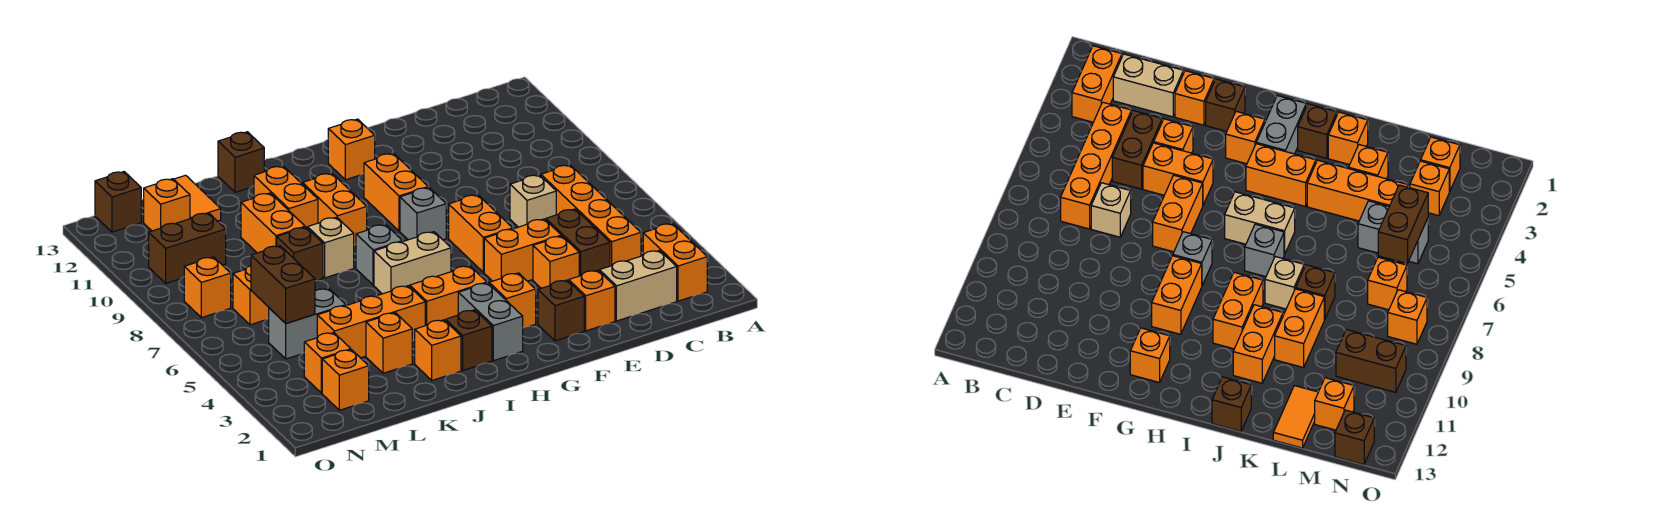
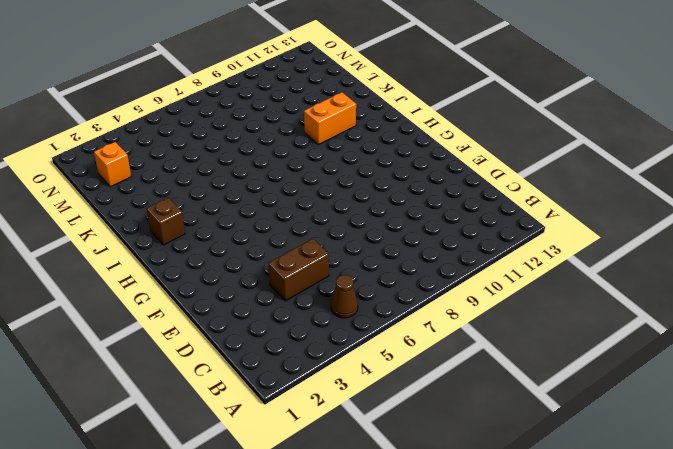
brown 1x1 cone [331,275,358,318] -> none
none -> orange 1x2 brick [643,223,707,301]
none -> tan 1x2 brick [599,250,677,321]
none -> orange 1x4 brick [541,165,641,266]
none -> tan 1x1 brick [510,175,556,227]

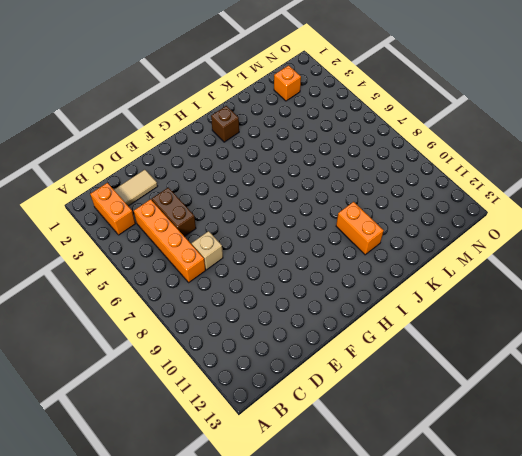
tan 1x2 tile [114,170,158,206] -> tan 1x2 brick [599,250,677,321]
none -> orange 1x1 brick [569,270,615,331]
none -> orange 1x1 brick [533,236,579,288]
none -> orange 1x2 brick [484,219,561,281]
none -> brown 1x1 brick [538,280,584,341]

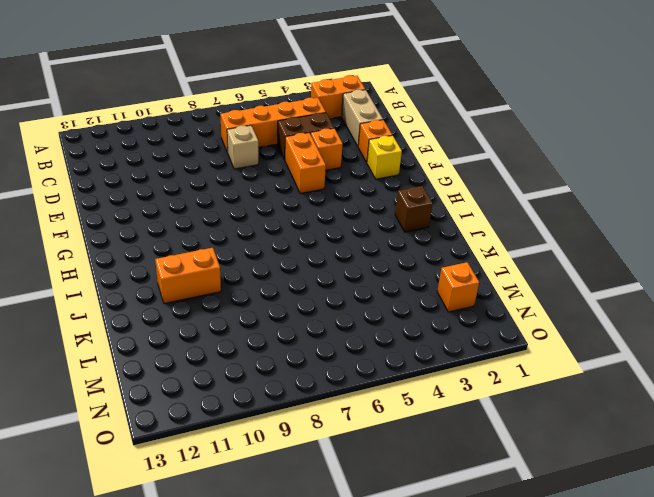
yellow 1x1 brick [367,135,402,179] -> brown 1x1 brick [538,280,584,341]
none -> orange 1x2 brick [449,195,513,272]
none -> orange 1x1 brick [489,273,536,328]
none -> grey 1x1 brick [400,187,446,240]
none -> orange 1x2 brick [364,153,428,231]

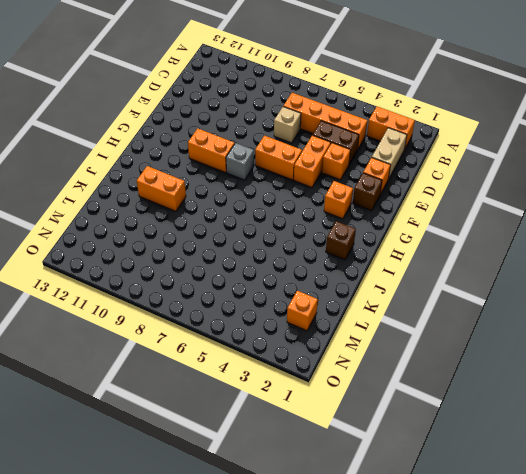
none -> orange 1x1 brick [328,119,375,180]
none -> grey 1x2 brick [458,283,523,361]
none -> orange 1x2 brick [410,266,487,326]
none -> tan 1x2 brick [374,232,451,294]

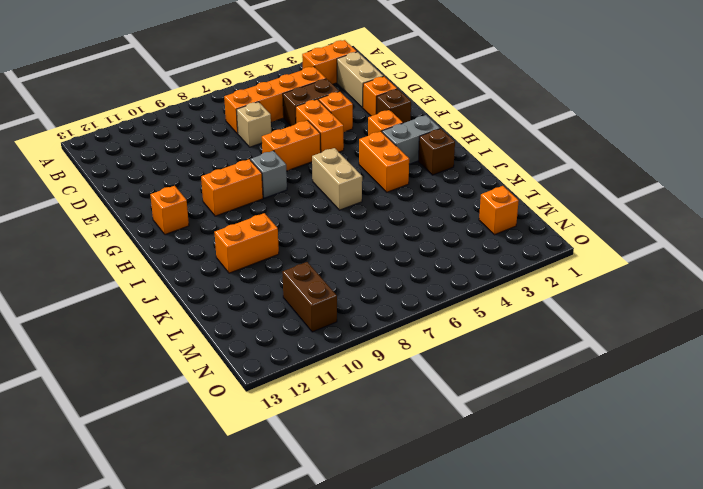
none -> grey 1x1 brick [356,224,402,285]
none -> orange 1x2 brick [303,173,367,245]
none -> orange 1x1 brick [415,320,461,380]
none -> orange 1x3 brick [317,286,425,358]

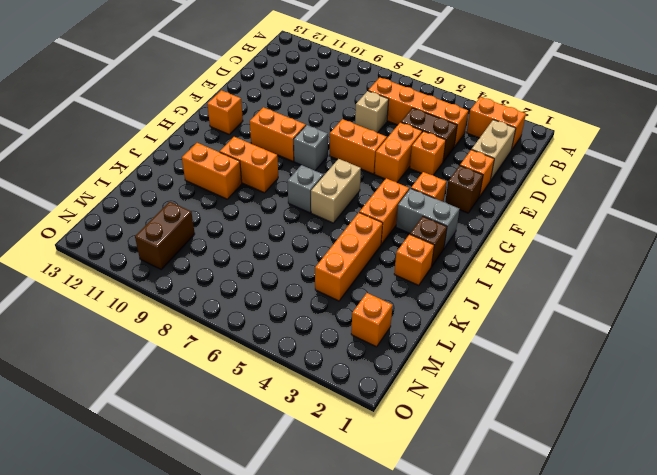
none -> tan 1x1 brick [307,217,354,278]
none -> brown 1x1 brick [218,132,264,192]
none -> orange 1x1 brick [366,313,412,373]
none -> brown 1x1 brick [277,227,323,281]

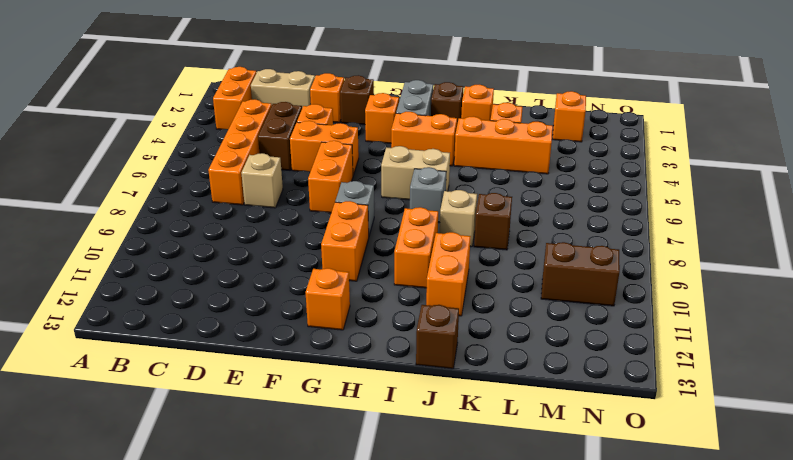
none -> orange 1x2 brick [241,193,305,253]
none -> grey 1x2 brick [269,288,346,359]
none -> orange 1x2 tile [174,175,221,221]
none -> orange 1x1 brick [304,333,351,393]

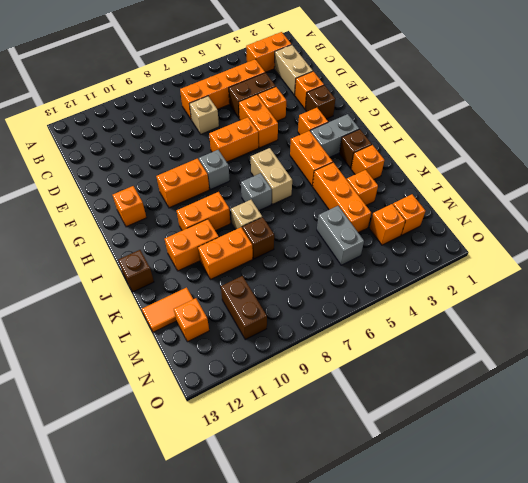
none -> orange 1x1 brick [233,266,269,325]
none -> orange 1x1 brick [184,257,231,318]
none -> brown 1x1 brick [95,172,141,232]
none -> brown 1x2 brick [251,246,315,323]

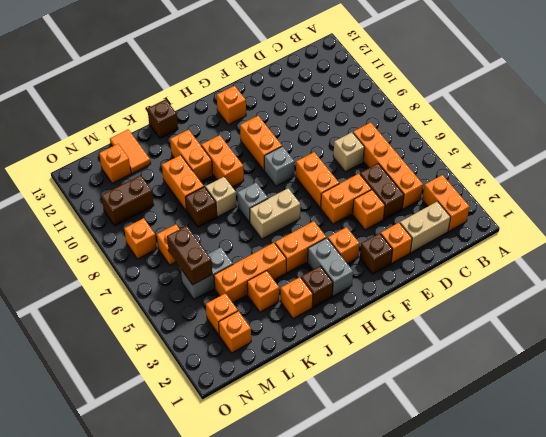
none -> brown 1x1 brick [95,172,141,232]

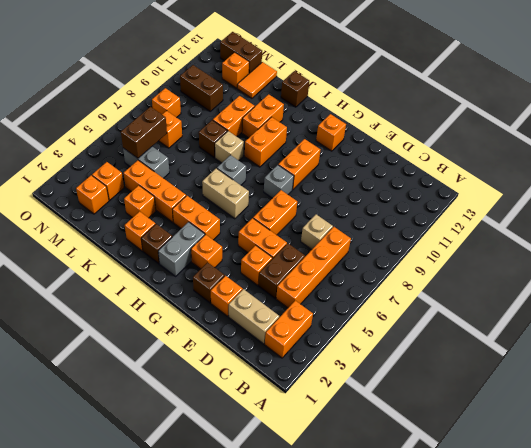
brown 1x2 brick [220,32,262,73] -> brown 1x1 brick [95,172,141,232]

